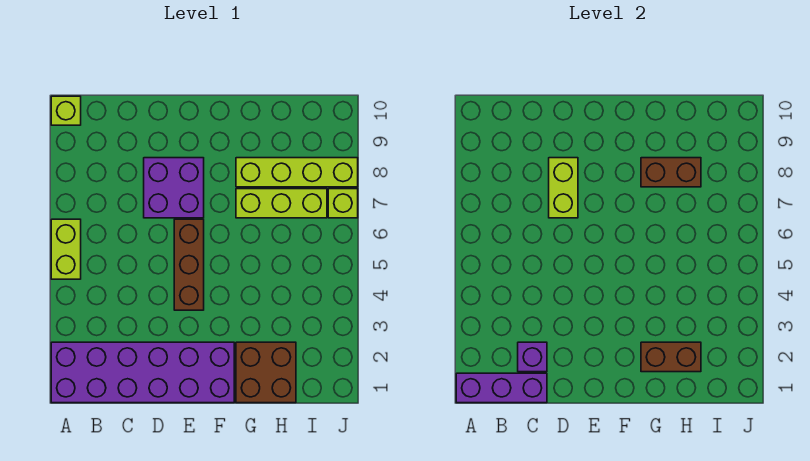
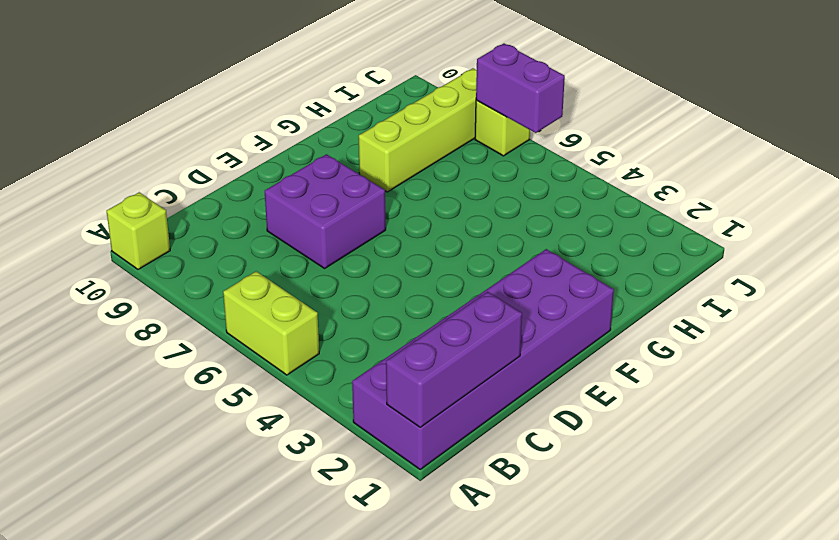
purple 1x2 brick [476,44,565,133] -> none
none -> brown 1x3 brick [174,219,204,310]
none -> brown 2x2 brick [236,342,296,403]
none -> lime 1x3 brick [236,189,327,218]

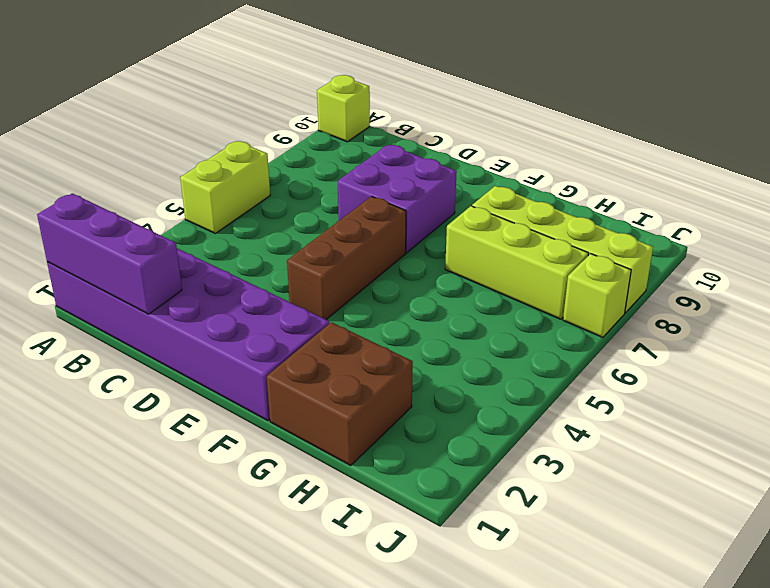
none -> purple 1x1 brick [518,342,547,372]
none -> lime 1x2 brick [549,158,578,218]
none -> brown 1x2 brick [641,342,701,372]

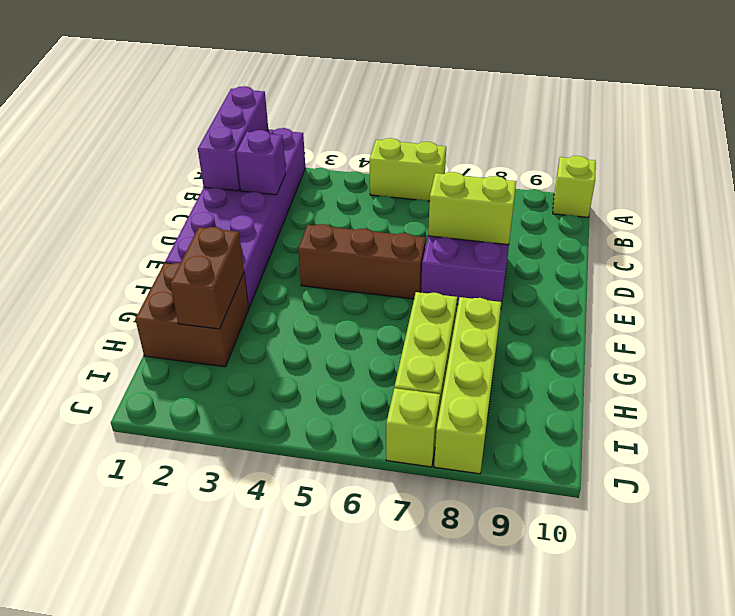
none -> brown 1x2 brick [641,158,701,187]

